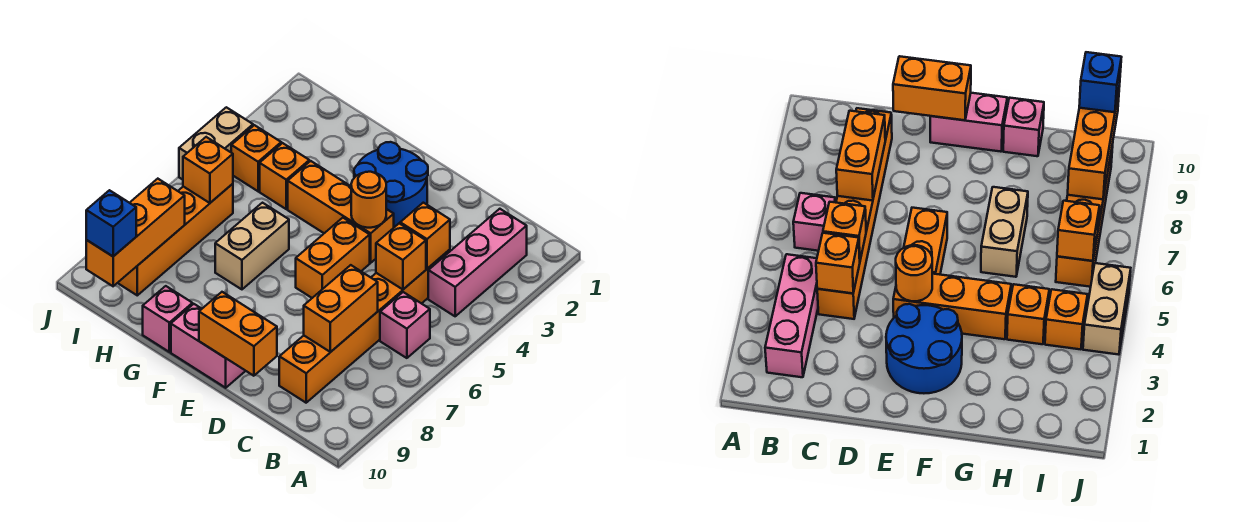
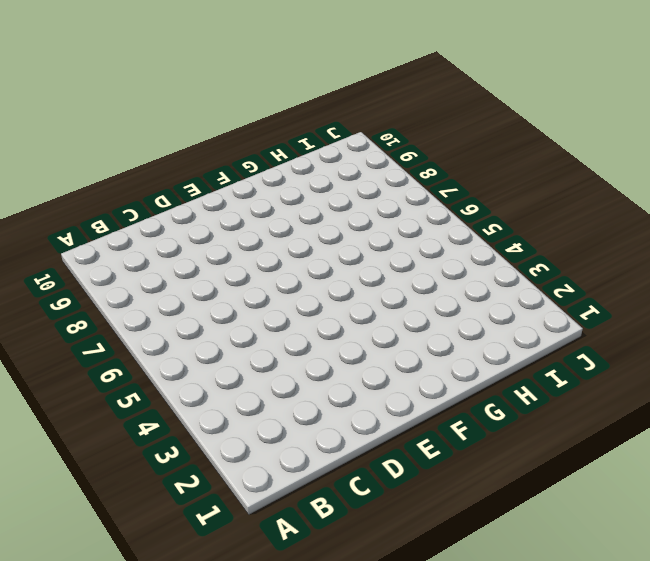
none -> pink 1x3 brick [428,209,527,316]
none -> pink 1x1 brick [380,292,430,358]
none -> orange 1x6 brick [279,250,450,403]

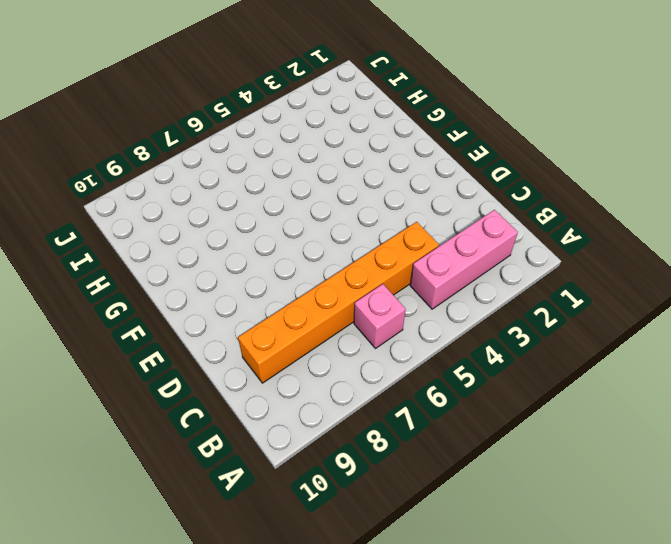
none -> blue 2x2 round brick [354,142,428,227]
none -> orange 1x3 brick [288,161,394,263]
none -> orange 1x2 brick [296,218,370,298]

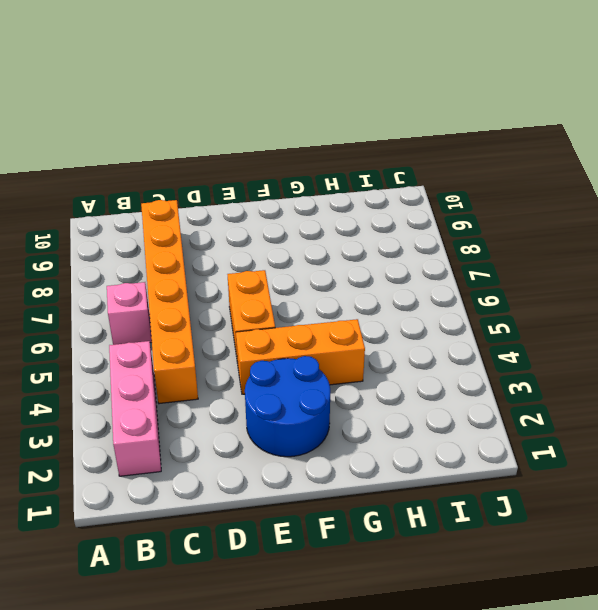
none -> pink 1x2 brick [171,304,245,388]
none -> tan 1x2 brick [215,203,289,289]
none -> pink 1x1 brick [143,286,192,352]

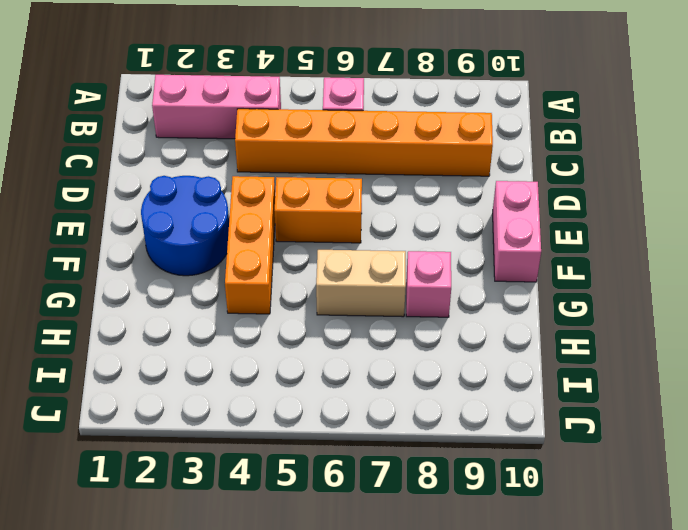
pink 1x1 brick [406,251,451,317] -> pink 1x1 brick moved to [143,286,192,352]
none -> orange 1x1 brick [260,143,309,209]
none -> orange 1x1 brick [231,125,281,191]
none -> orange 1x4 brick [118,184,233,295]

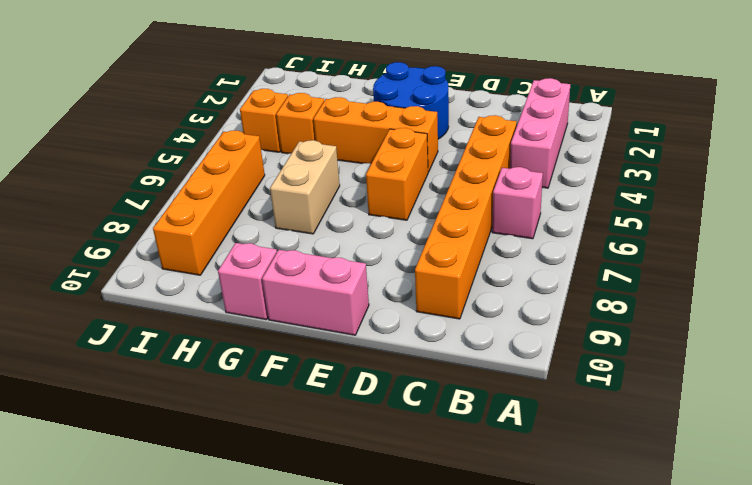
none -> tan 1x2 brick [179,107,253,180]
none -> orange 1x1 brick [400,203,450,269]
none -> orange 1x1 brick [376,223,426,289]

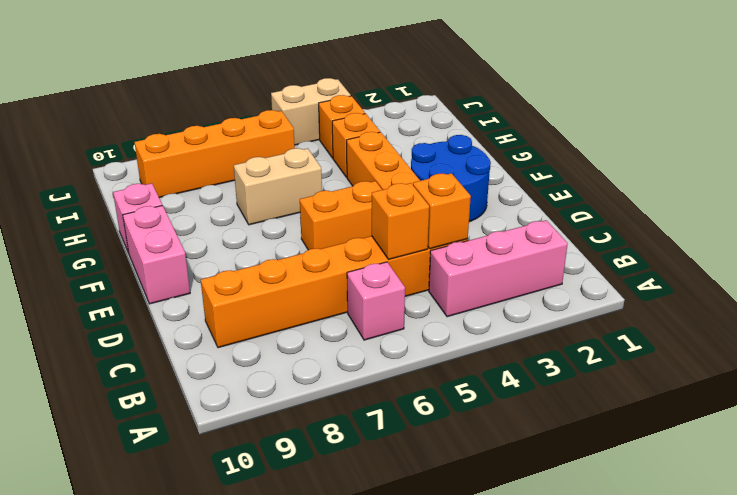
none -> orange 1x2 brick [304,265,378,352]
none -> orange 1x2 brick [199,292,277,376]
none -> orange 1x1 round brick [351,172,386,228]

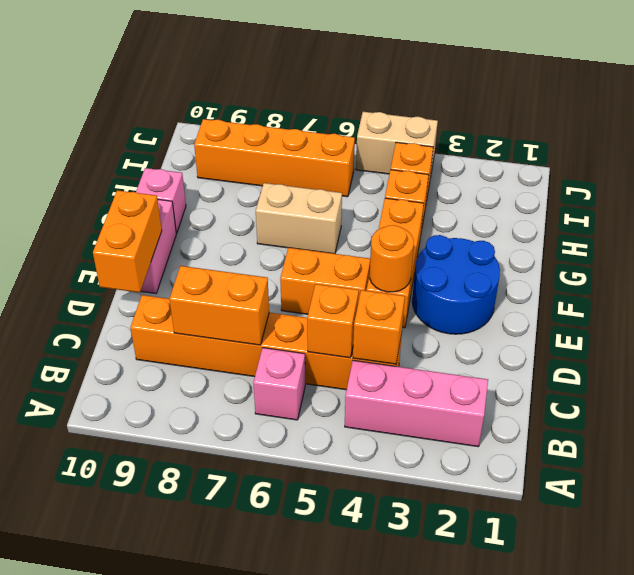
none -> orange 1x1 brick [183,137,233,203]
none -> orange 1x3 brick [86,179,185,286]
none -> blue 1x1 brick [86,190,136,256]

